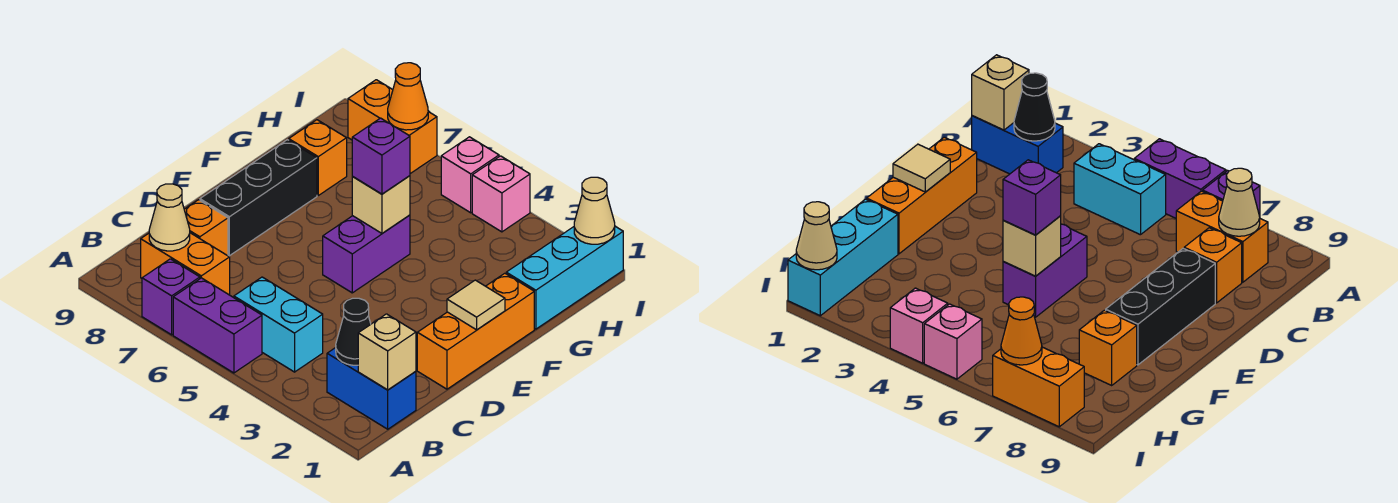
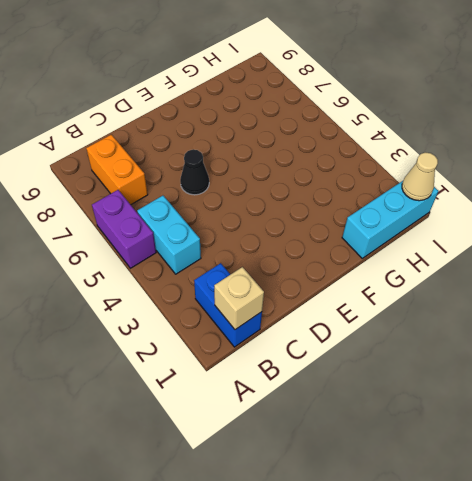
black 1x1 cone [180,150,209,195] -> black 1x1 cone moved to [336,298,371,365]
none -> purple 1x1 brick [142,259,200,335]
none -> orange 1x1 brick [184,200,228,256]
none -> orange 1x3 brick [417,273,534,389]

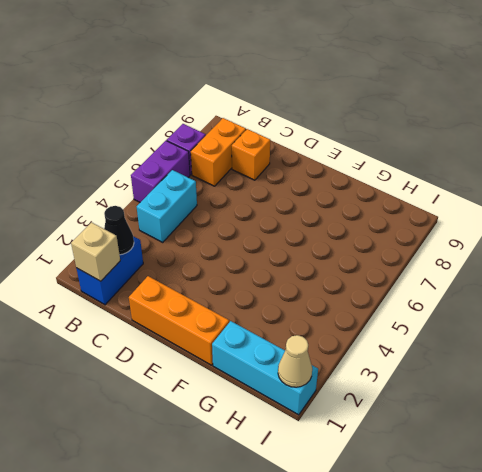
none -> black 1x3 brick [200,140,317,256]
none -> purple 1x2 brick [323,215,410,293]
none -> orange 1x1 brick [289,120,347,195]

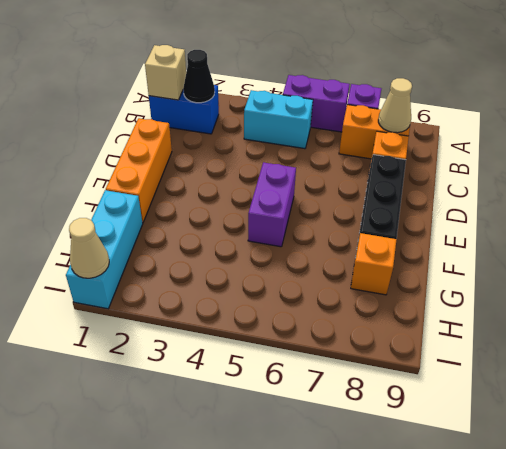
none -> pink 1x1 brick [472,156,530,232]
none -> pink 1x1 brick [441,137,499,213]
none -> orange 1x2 brick [348,80,437,174]

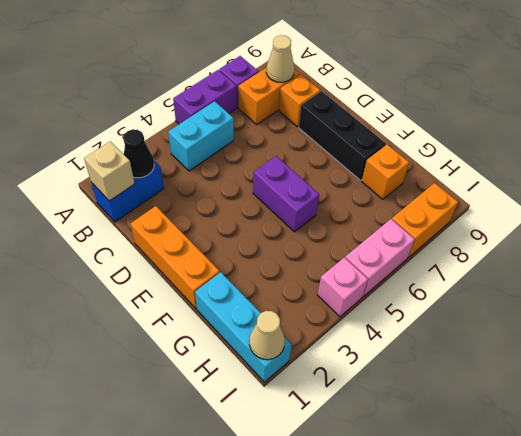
pink 1x2 brick [345,219,415,296] -> pink 1x1 brick [441,137,499,213]
none -> tan 1x1 tile [447,280,505,330]
none -> tan 1x1 brick [352,176,410,233]
none -> orange 1x1 cone [388,63,428,130]

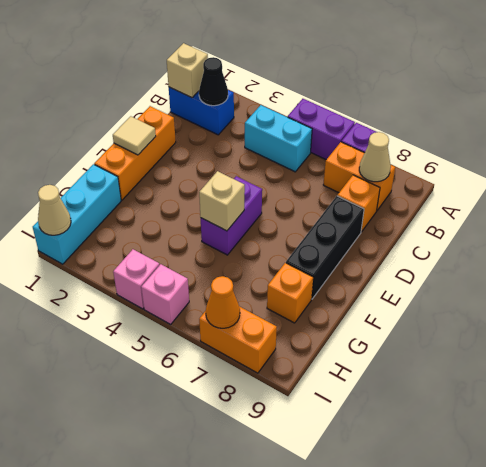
none -> purple 1x1 brick [352,118,410,194]

